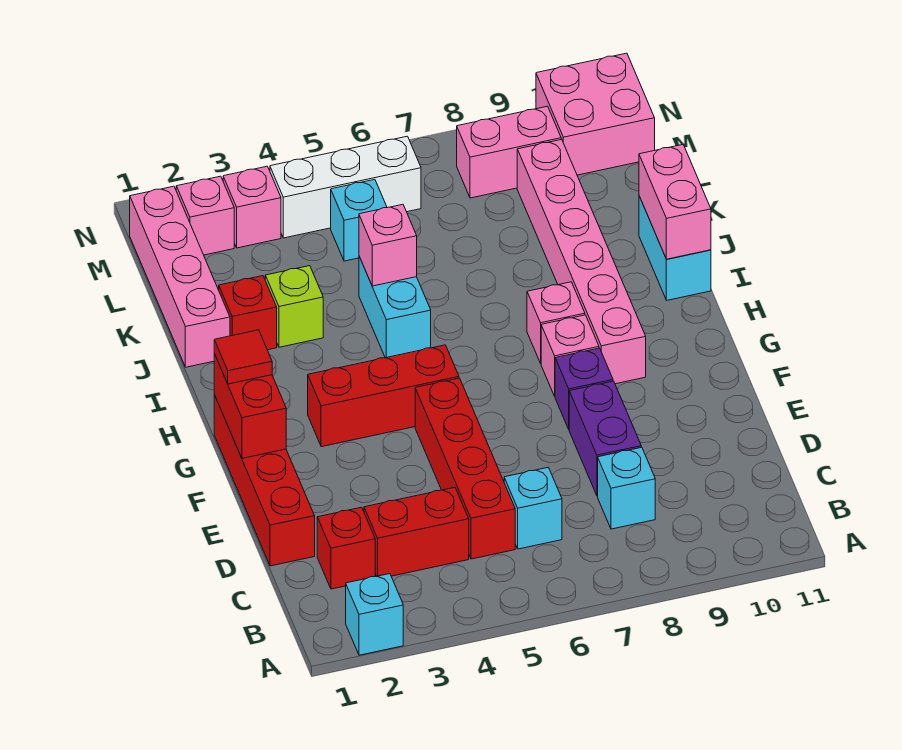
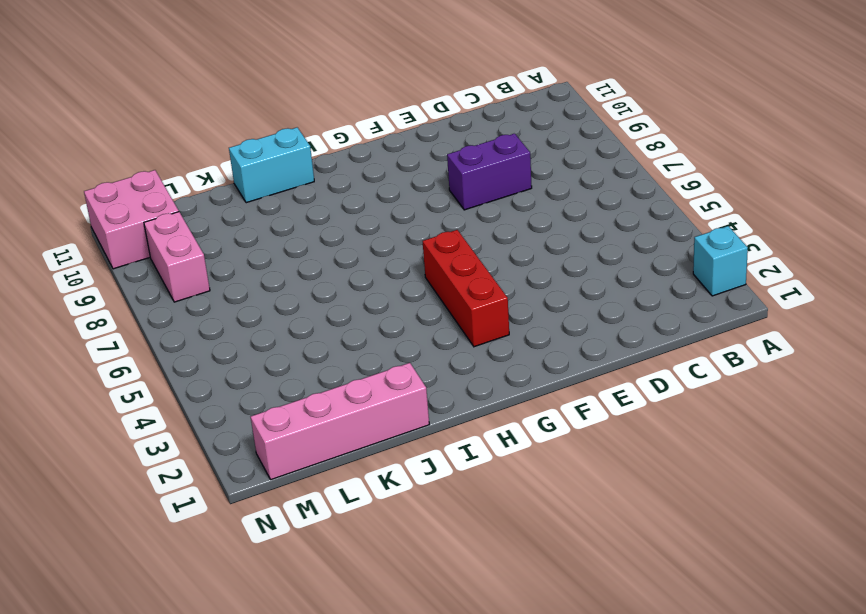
none -> red 1x1 brick [317,507,375,589]
none -> red 1x2 brick [364,487,469,576]
none -> red 1x4 brick [415,378,515,559]

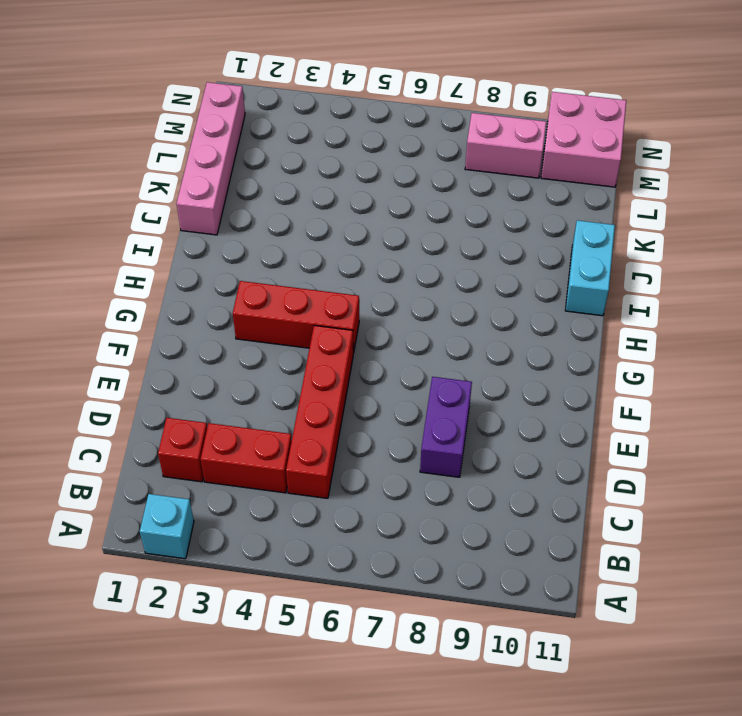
none -> cyan 1x1 brick [504,467,562,549]
none -> cyan 1x1 brick [598,447,655,529]
none -> red 1x4 brick [214,395,315,566]

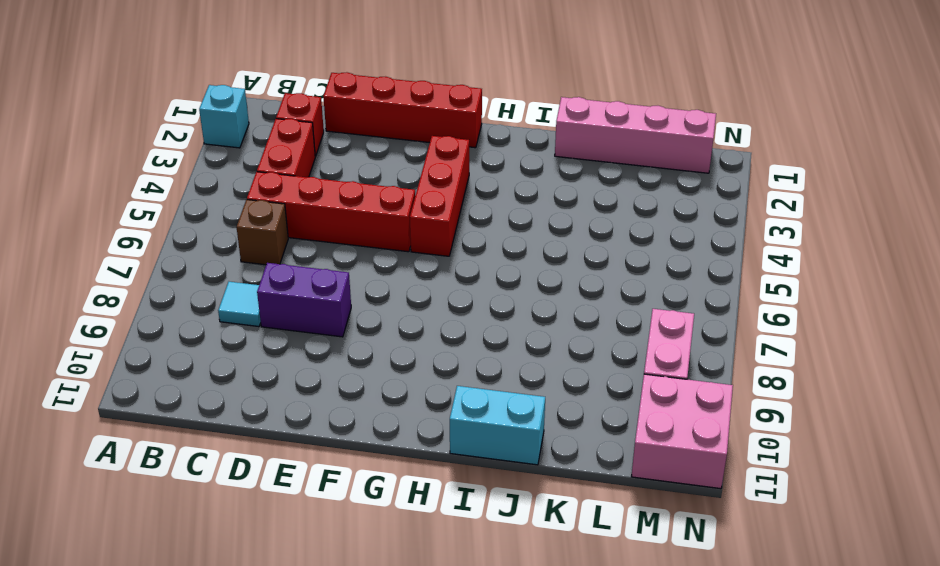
brown 1x1 brick [237,200,288,265] -> cyan 1x1 brick [504,467,562,549]
cyan 1x1 tile [218,282,261,327] -> cyan 1x1 brick [598,447,655,529]
none -> purple 1x1 brick [555,348,613,429]
none -> pink 1x1 brick [541,315,599,396]
none -> pink 1x6 brick [517,139,646,384]

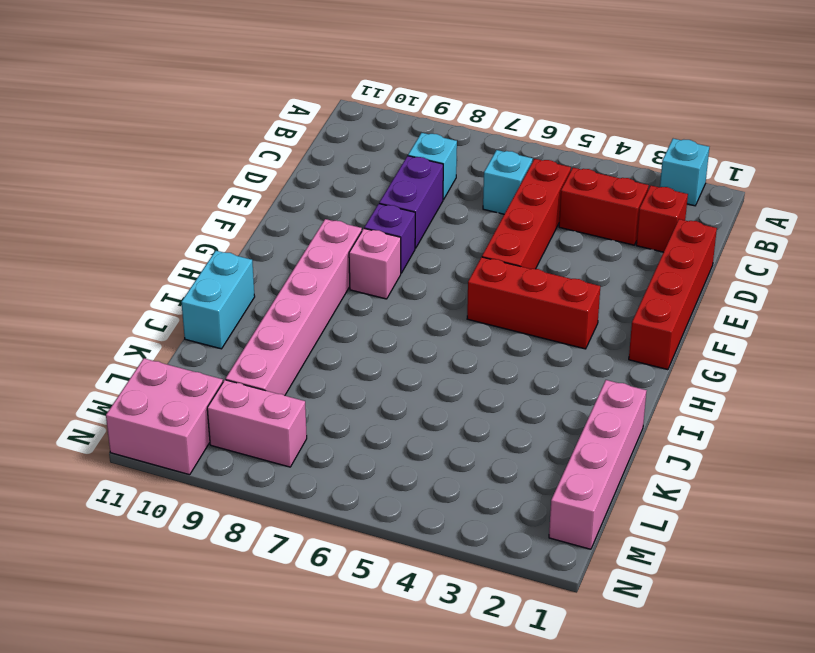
none -> pink 1x1 brick [527,282,585,363]
none -> cyan 1x2 brick [359,257,431,358]
none -> red 1x1 brick [219,276,277,350]

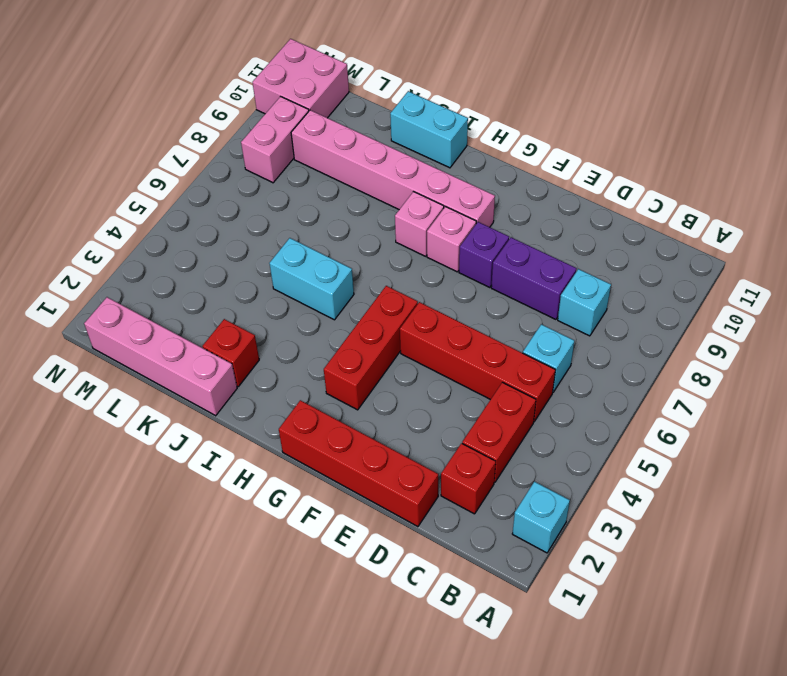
none -> lime 1x1 brick [265,266,323,347]
none -> cyan 1x1 brick [331,179,387,261]
none -> pink 1x1 brick [176,176,234,255]

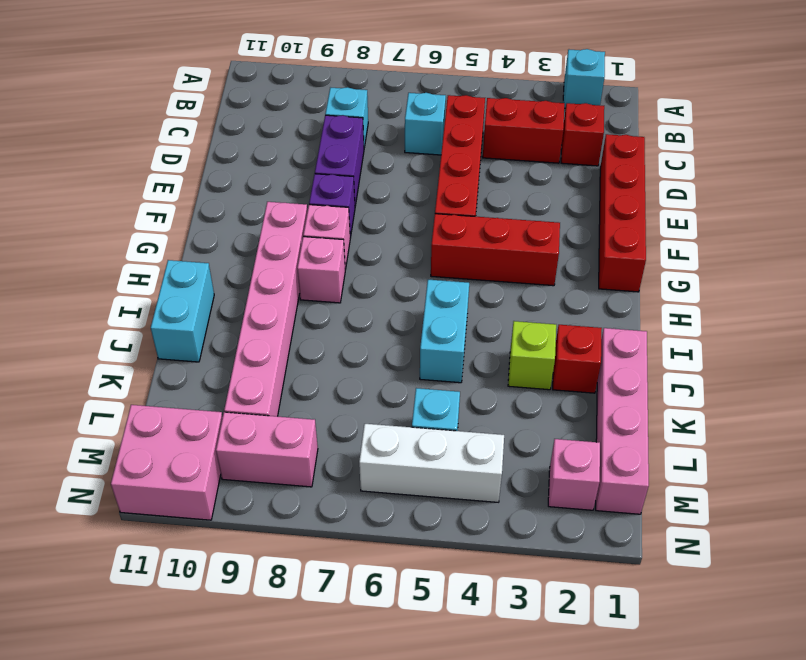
none -> pink 1x1 brick [223,166,281,248]
none -> red 1x2 brick [214,354,286,458]
none -> pink 1x2 brick [639,145,711,259]

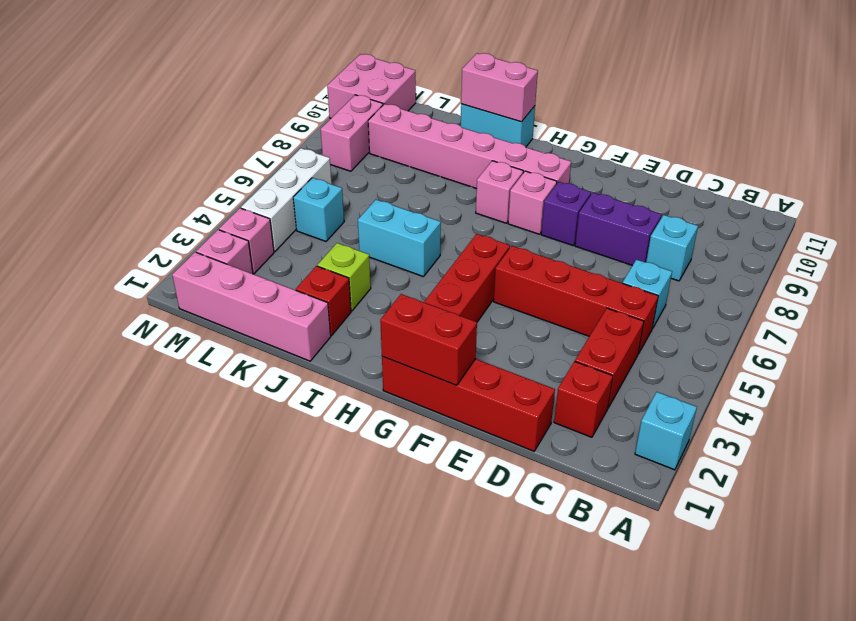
none -> pink 1x1 brick [359,204,417,286]
none -> red 1x1 tile [214,330,272,384]

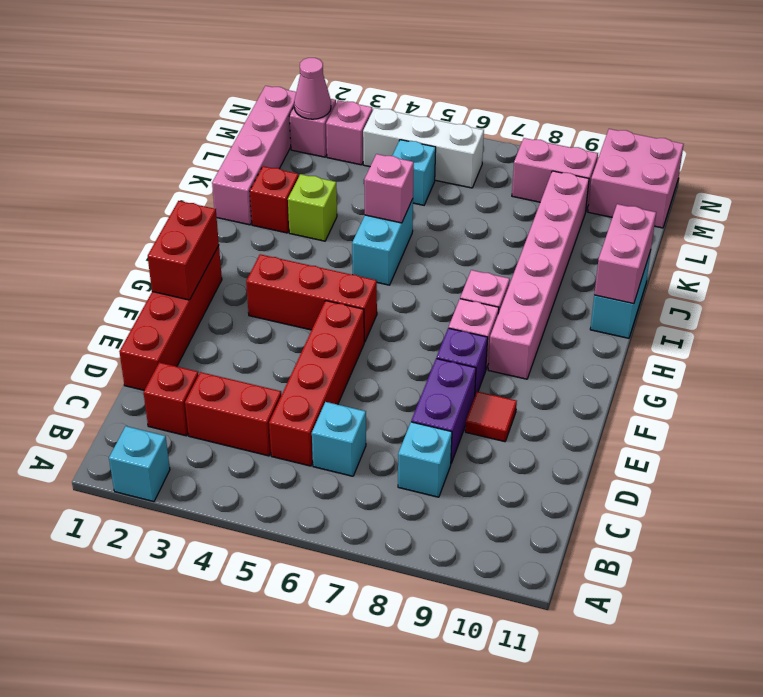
red 1x1 tile [465,391,517,442] -> red 1x1 tile moved to [214,330,272,384]
pink 1x1 cone [294,58,331,119] -> none

